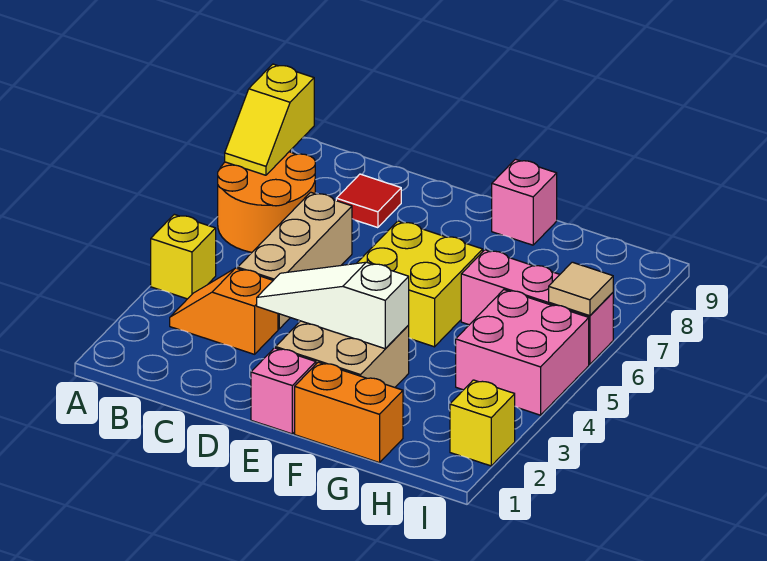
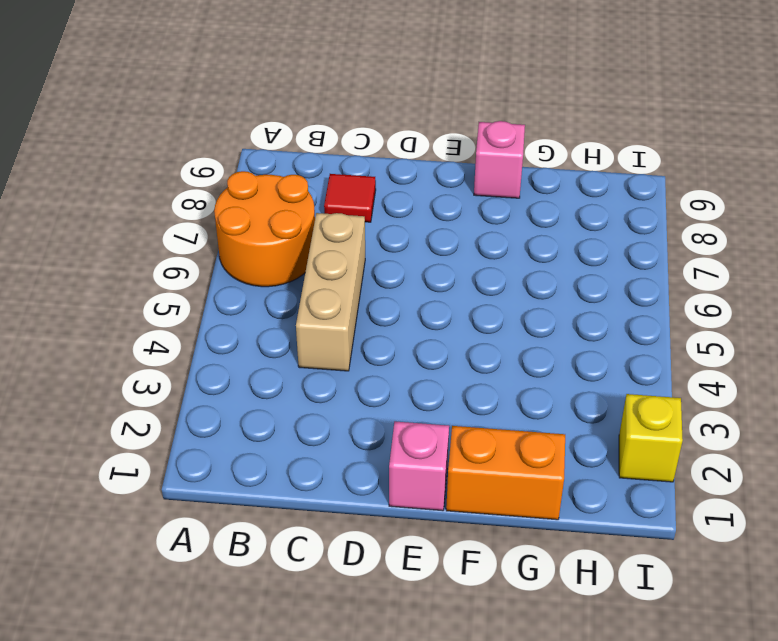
none -> yellow 1x1 brick [151,214,216,299]
none -> orange 1x2 slope [170,268,278,354]
none -> tan 2x2 brick [276,321,409,387]

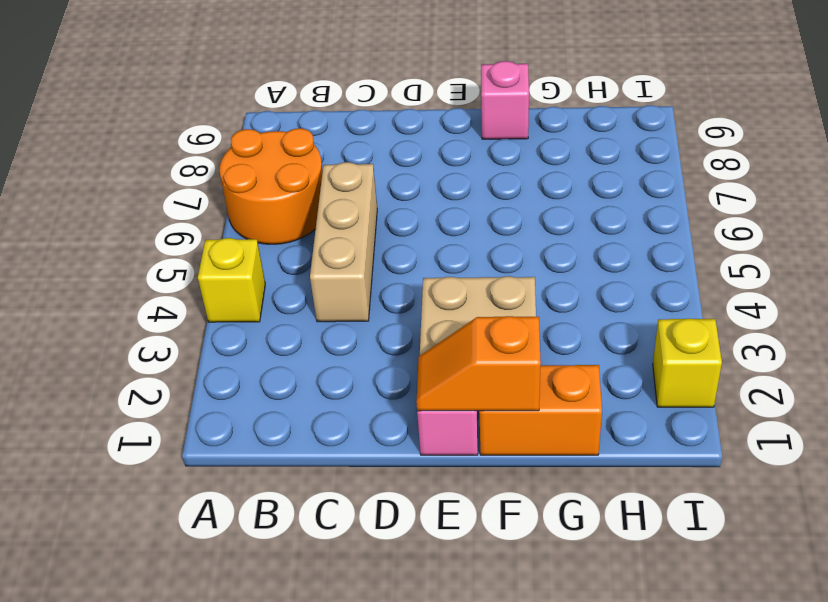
orange 1x2 slope [416,316,541,411] -> orange 1x2 slope moved to [170,268,278,354]
none -> red 1x1 tile [336,174,401,228]
none -> yellow 2x2 brick [357,221,483,347]
none -> pink 1x3 brick [461,250,613,364]

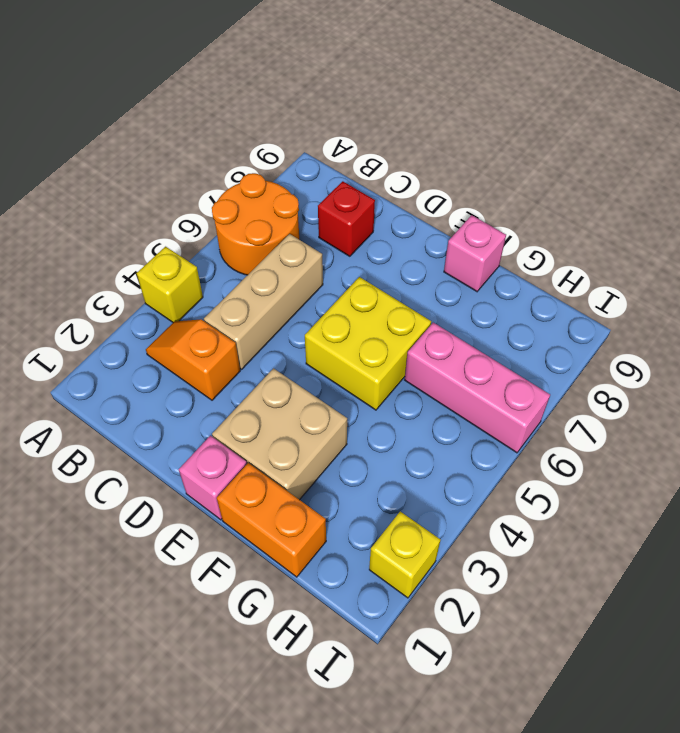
red 1x1 brick [318,181,375,256] -> red 1x1 tile [336,174,401,228]
none -> pink 2x2 brick [456,290,589,415]
none -> yellow 1x2 slope [225,64,314,175]
none -> white 1x3 slope [257,262,409,349]

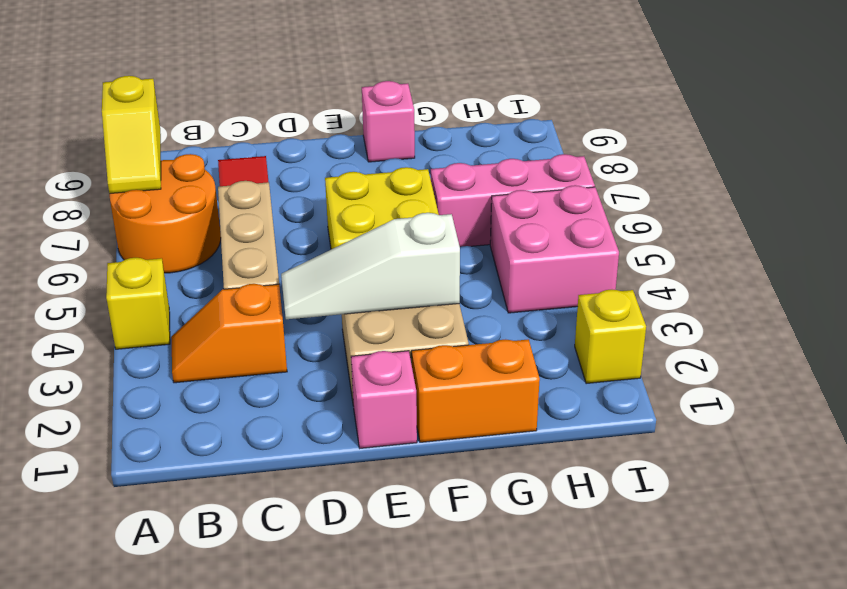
none -> tan 1x1 tile [549,262,613,316]

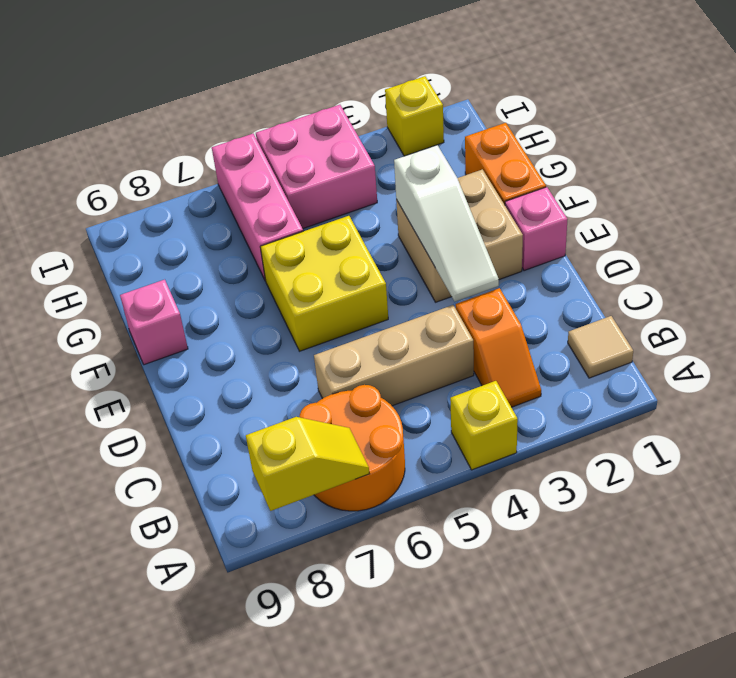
tan 1x1 tile [568,316,633,378] -> tan 1x1 tile moved to [549,262,613,316]
none -> red 1x1 tile [336,174,401,228]

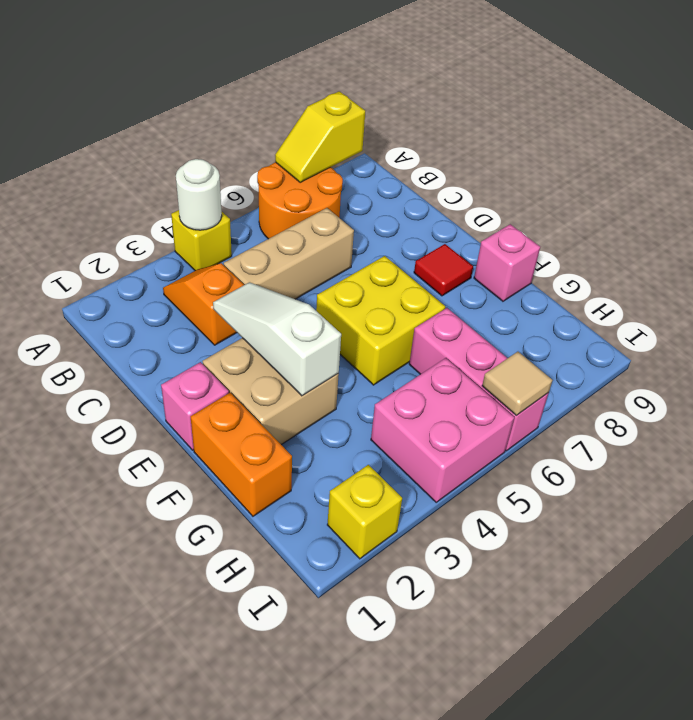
white 1x1 round brick [176,159,222,230] -> none
red 1x1 tile [414,244,473,296] -> red 1x1 tile moved to [336,174,401,228]

